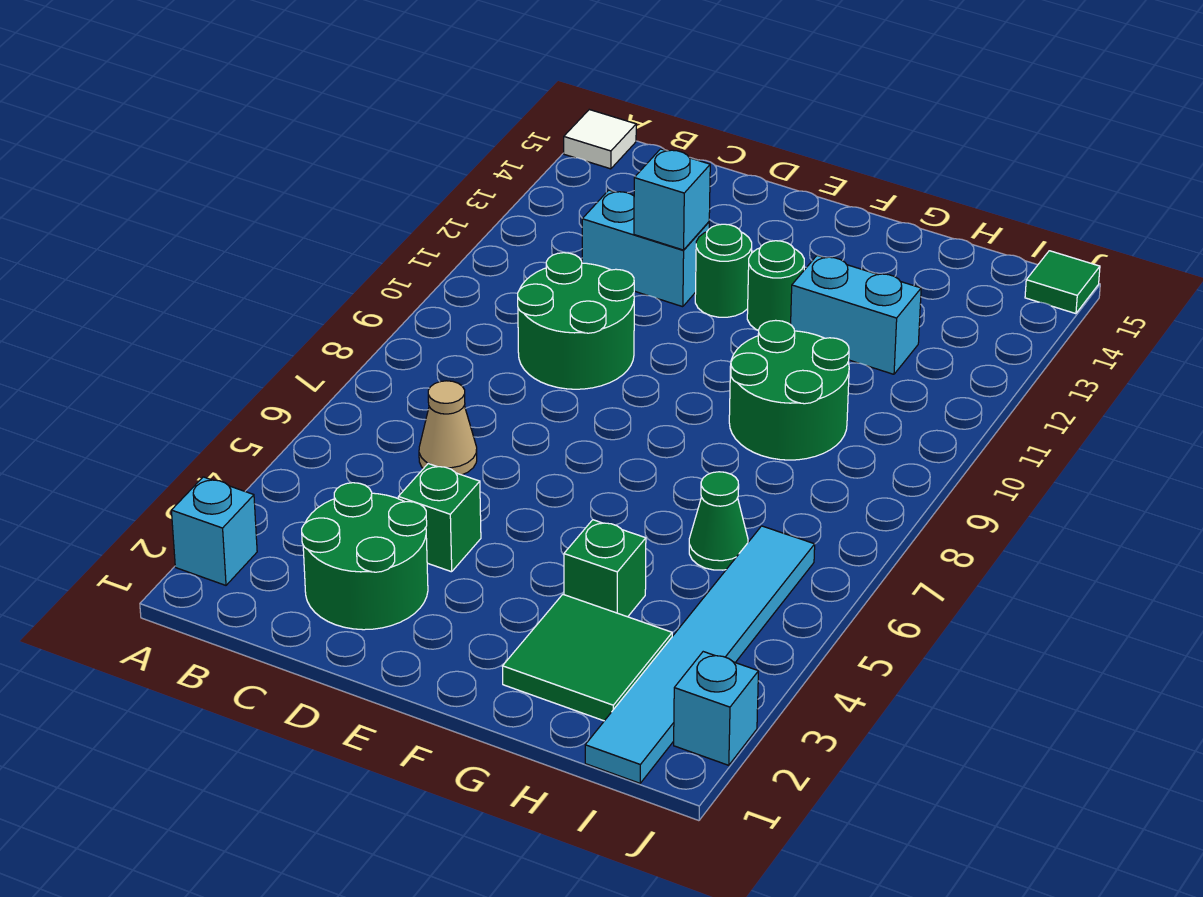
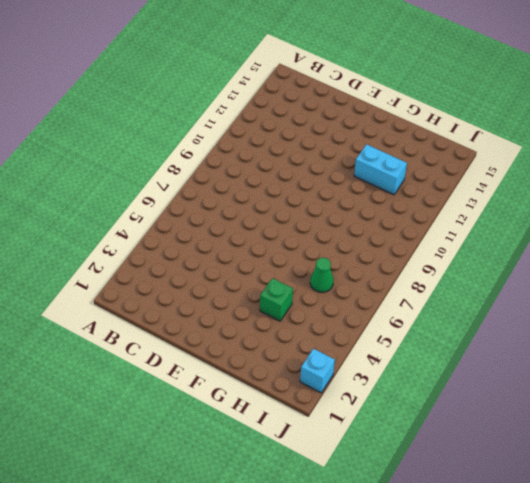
none -> cyan 1x1 brick [171,477,257,585]
none -> white 1x1 tile [564,110,636,169]
none -> green 2x2 round brick [302,483,428,630]

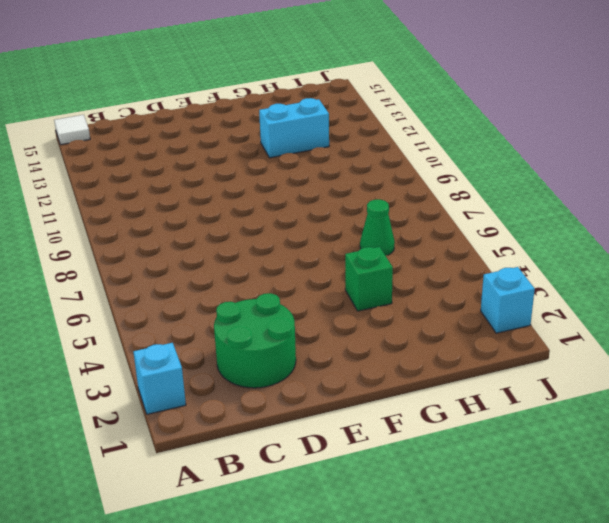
none -> tan 1x1 cone [419,381,477,475]
none -> green 2x2 round brick [518,253,634,389]
none -> cyan 1x2 brick [582,190,709,307]

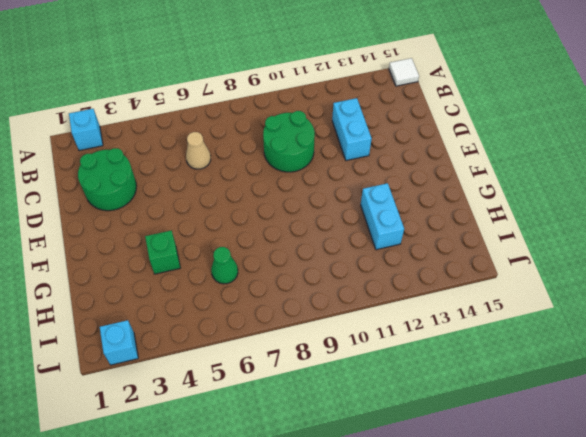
none -> green 1x1 brick [398,464,481,572]
none -> green 1x1 round brick [695,224,752,317]
none -> green 1x1 round brick [747,241,804,331]

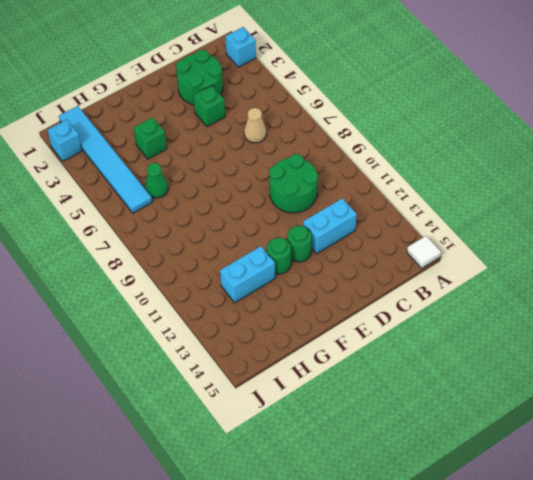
none -> green 2x2 tile [502,594,672,721]
none -> green 2x2 round brick [729,320,849,460]
none -> green 1x1 tile [1025,251,1100,314]

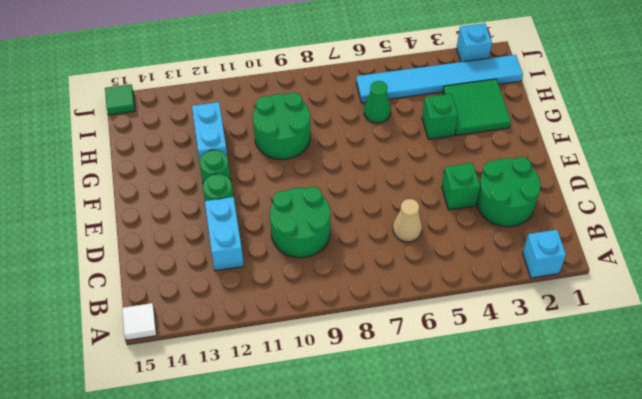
none -> cyan 1x1 brick [634,149,710,250]

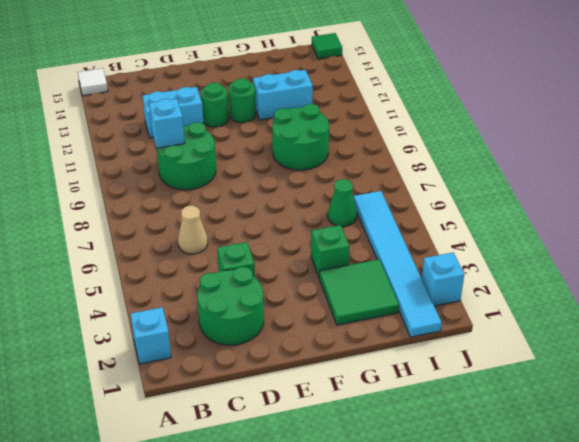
cyan 1x1 brick [149,99,185,148] -> cyan 1x1 brick moved to [634,149,710,250]

